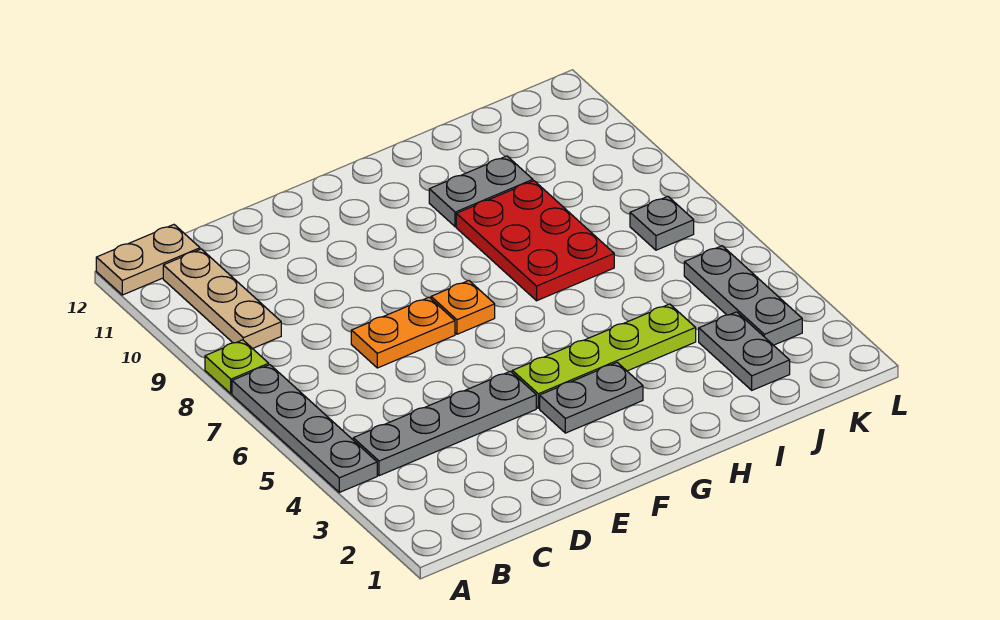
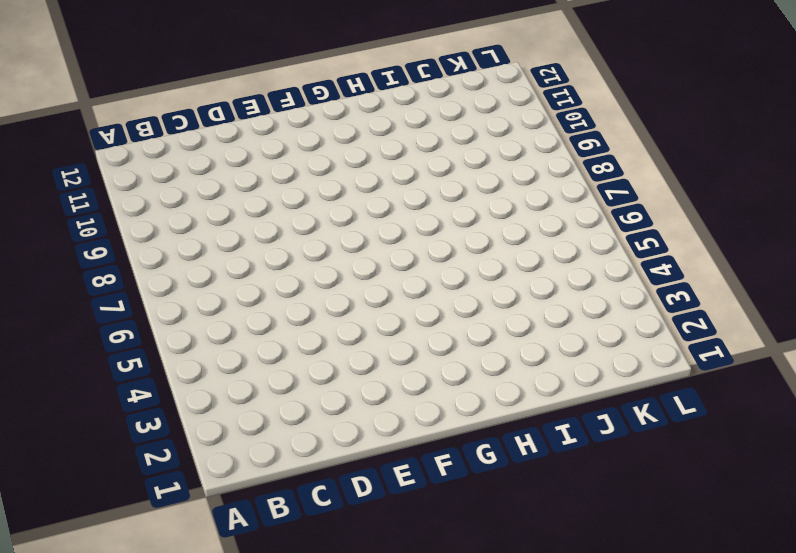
none -> grey 1x4 plate [232,365,377,492]
none -> lime 1x1 plate [205,340,269,394]
none -> tan 1x2 plate [96,225,200,295]

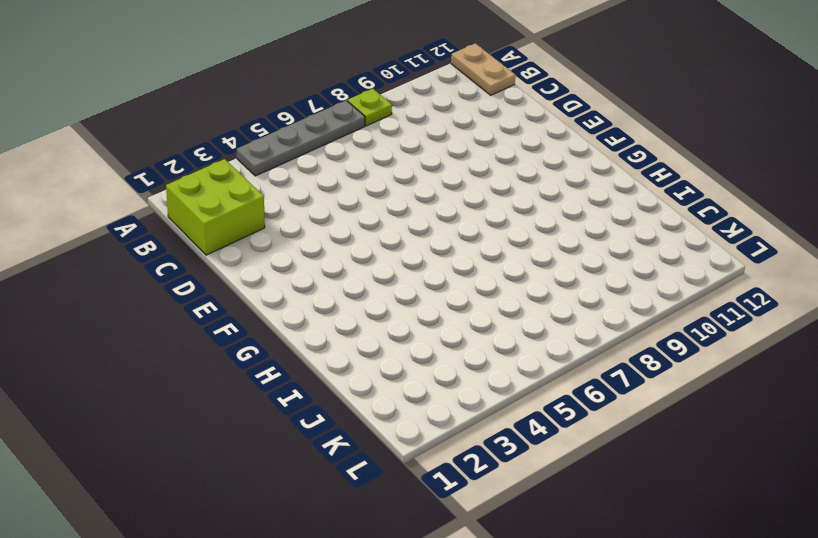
lime 2x2 brick [166,159,265,255] -> none
none -> grey 1x4 plate [353,371,536,476]
none -> tan 1x3 plate [163,249,281,349]
none -> orange 1x2 plate [351,297,455,368]

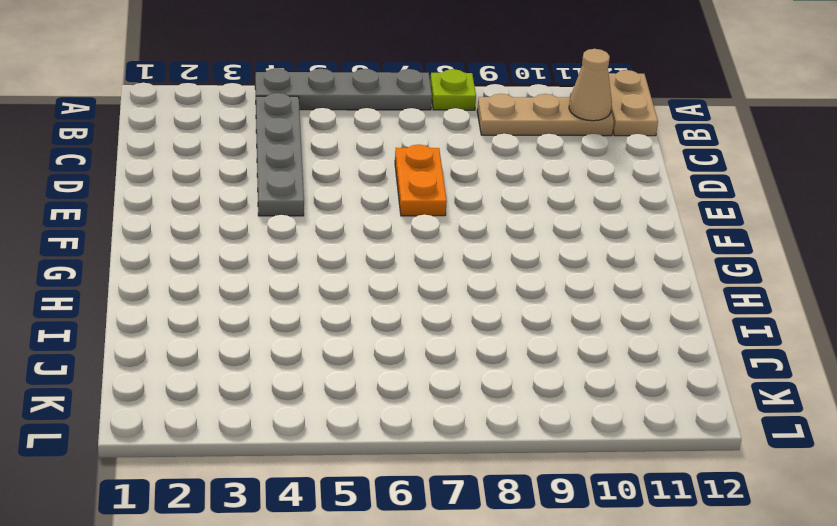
tan 1x1 cone [569,49,612,121] -> none
none -> grey 1x2 plate [540,362,643,433]
none -> lime 1x4 plate [512,304,696,408]
none -> orange 1x1 plate [431,281,495,334]

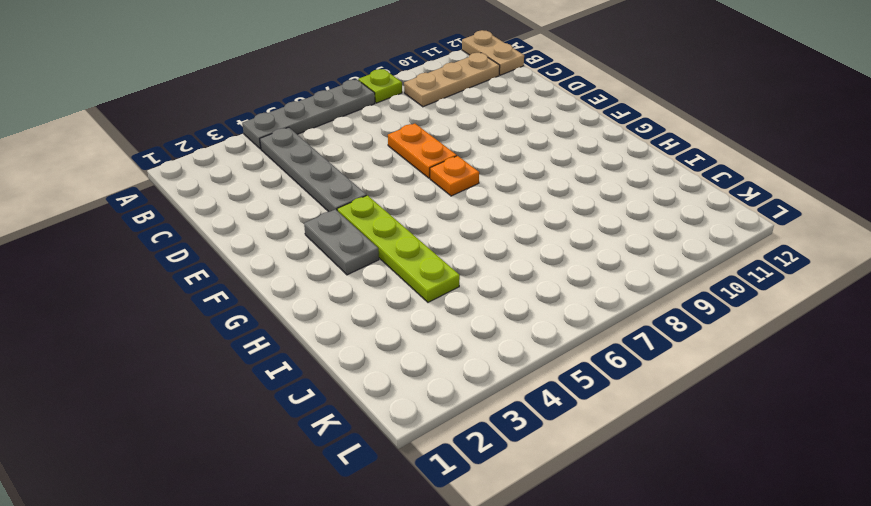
none -> red 2x3 plate [456,181,614,301]
none -> grey 1x2 plate [429,156,533,227]
none -> grey 1x2 plate [699,312,790,390]

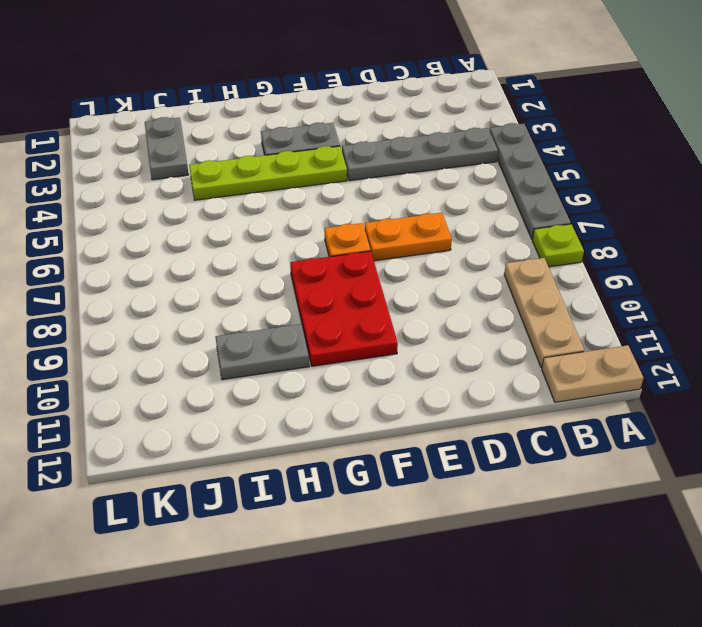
red 2x3 plate [290,251,398,366] -> red 2x3 plate moved to [456,181,614,301]
none -> grey 1x3 plate [684,246,802,345]
none -> grey 1x1 plate [630,196,694,250]

